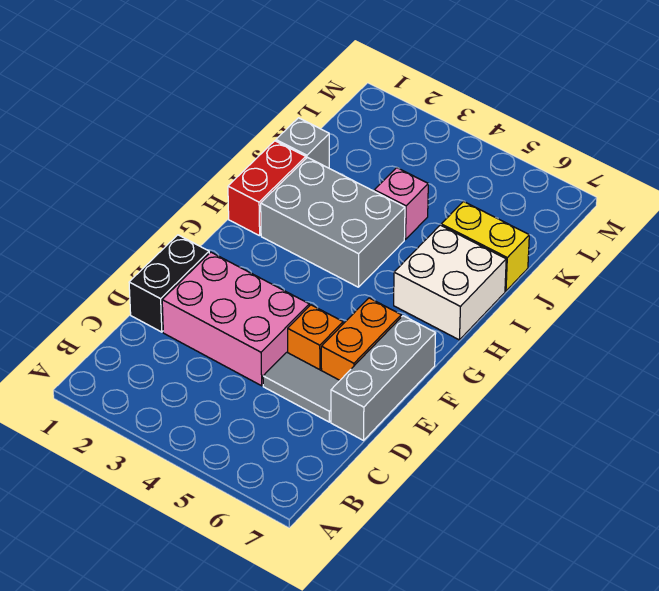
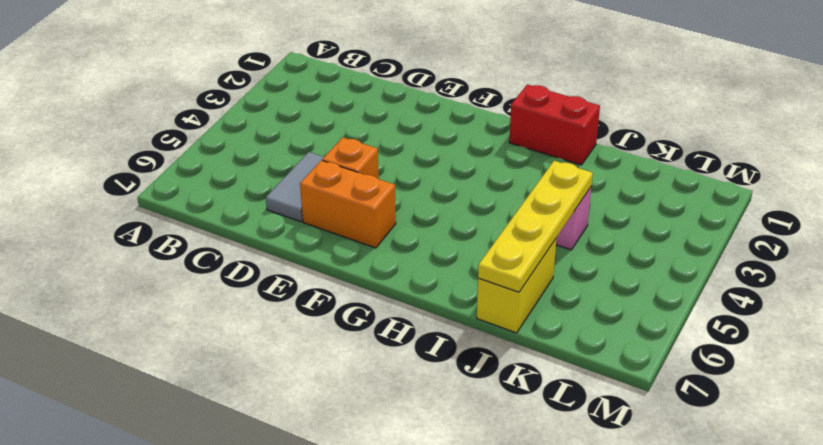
yellow 1x4 plate [478,161,593,292] -> none
none -> black 1x2 brick [129,235,209,332]
none -> pink 2x3 brick [162,252,309,386]
none -> grey 1x3 brick [331,316,436,440]

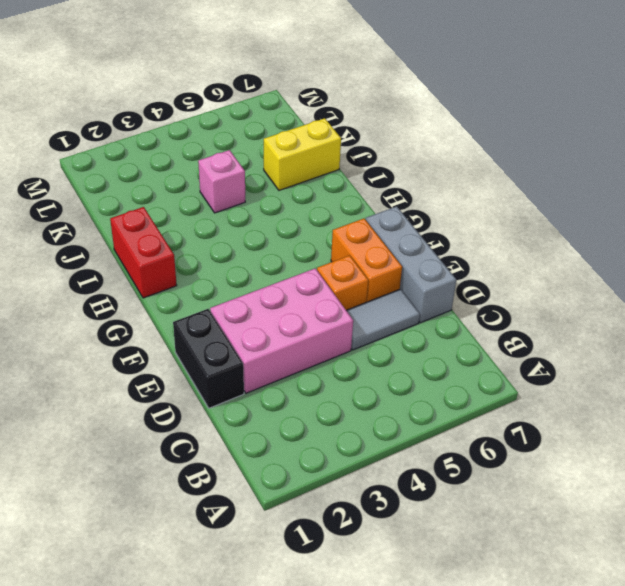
none -> grey 2x3 brick [261,158,405,287]
none -> white 2x2 brick [394,225,506,340]
none -> grey 1x1 brick [276,118,329,168]

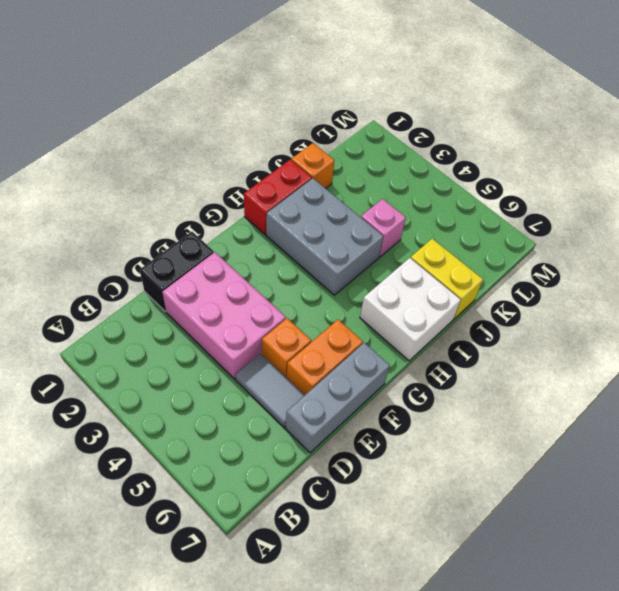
orange 1x1 brick [291,143,334,188] -> grey 1x1 brick [276,118,329,168]

